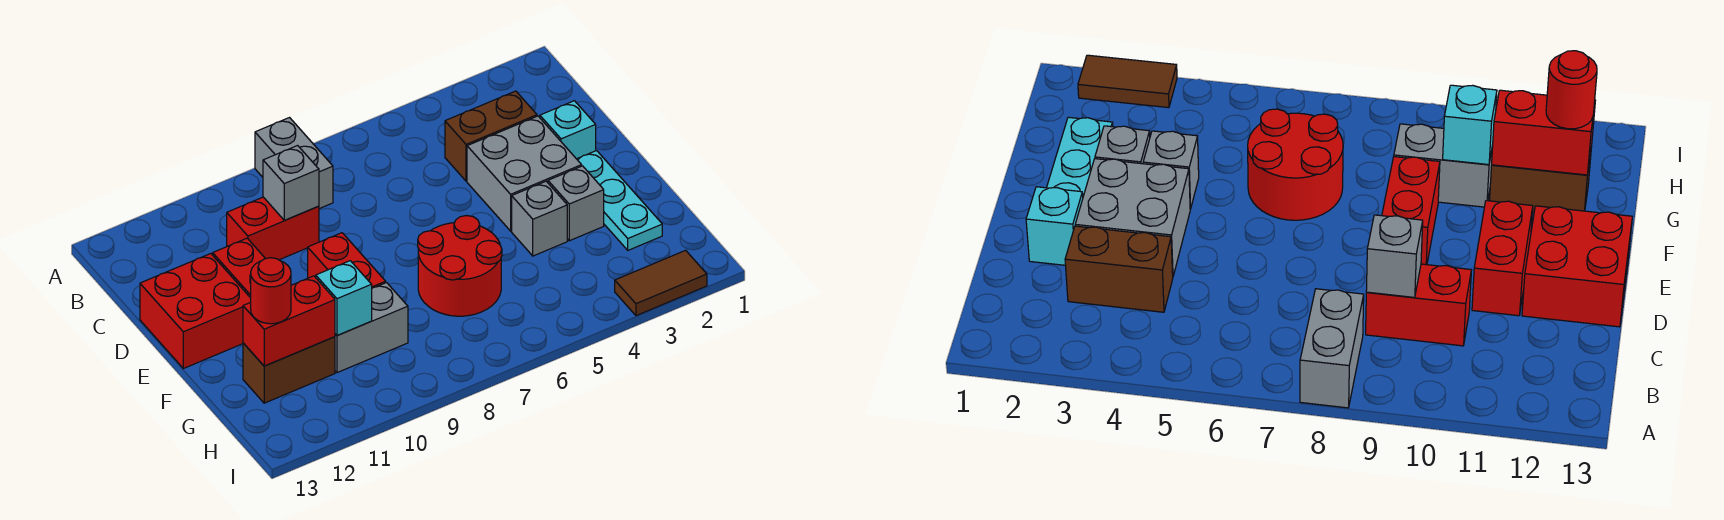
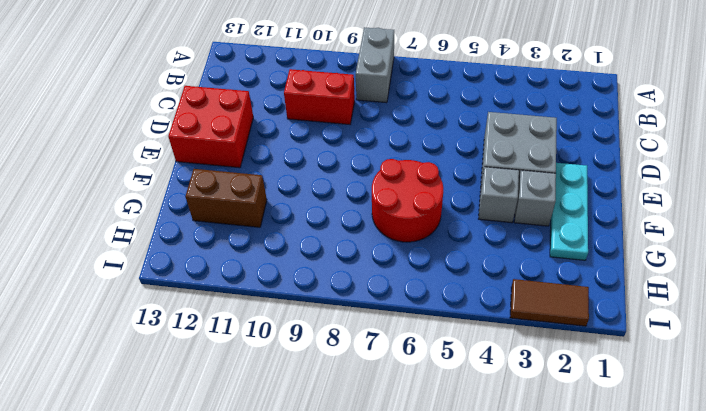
none -> brown 1x2 brick [445,91,537,181]
none -> cyan 1x1 brick [540,101,596,159]
none -> red 1x2 brick [213,238,265,298]

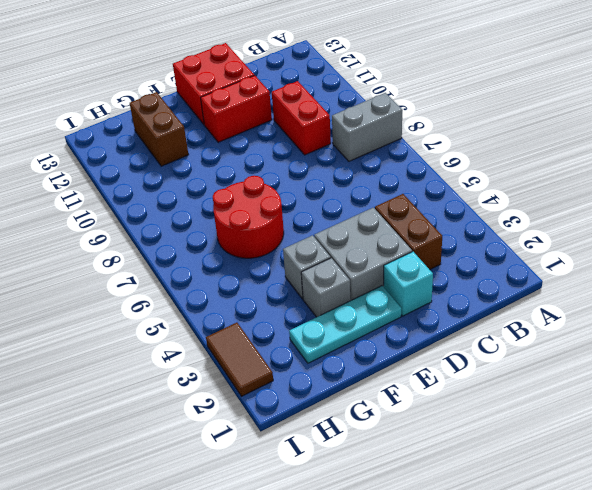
none -> red 1x2 brick [308,233,386,288]
none -> grey 1x2 brick [335,283,408,373]
none -> grey 1x1 brick [263,146,319,220]

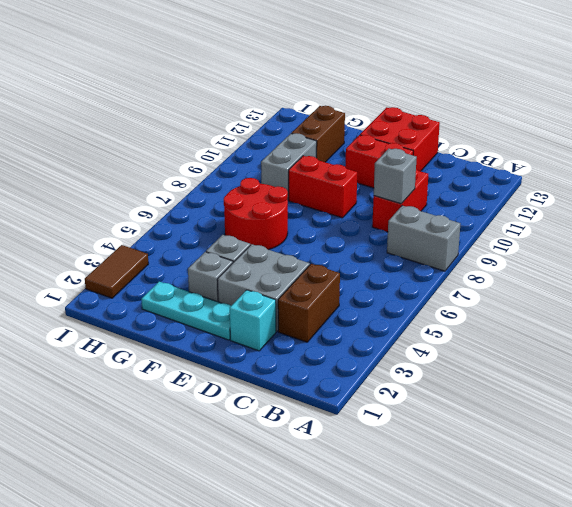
none -> cyan 1x1 brick [316,261,372,336]
none -> red 1x2 brick [243,276,335,366]
none -> red 1x1 round brick [251,258,291,324]

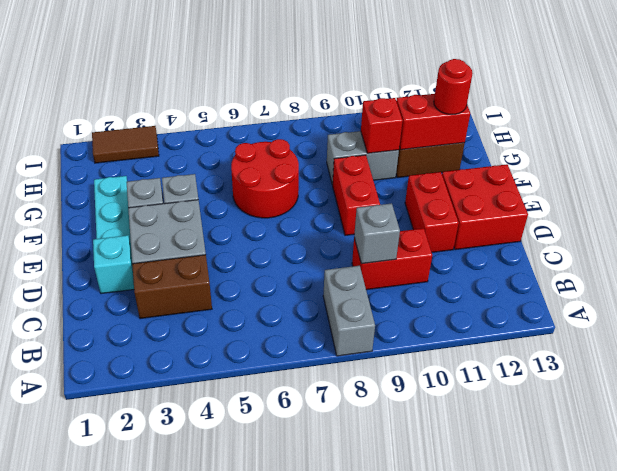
red 1x1 brick [361,98,403,153] -> cyan 1x1 brick [316,261,372,336]

